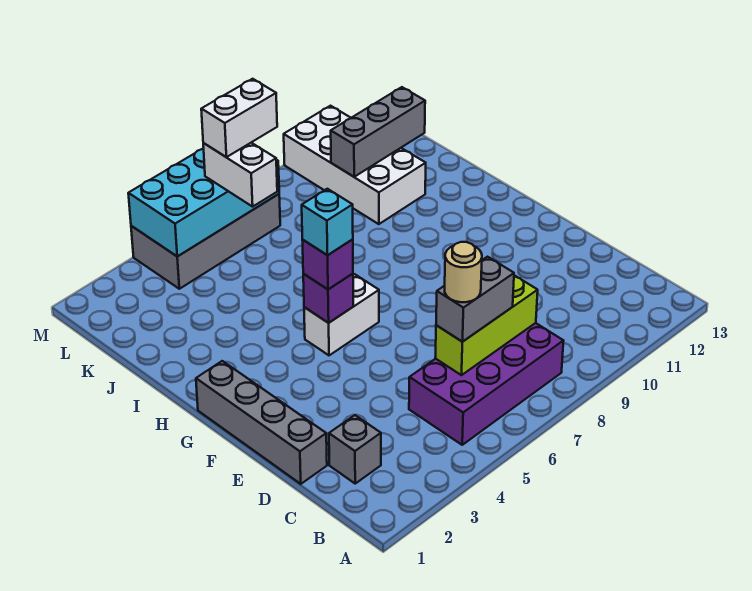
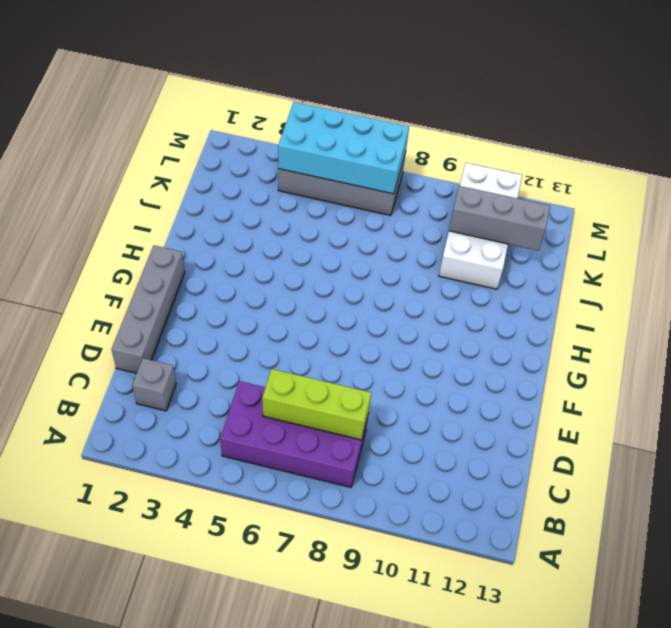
none -> white 1x2 brick [304,274,379,355]
none -> purple 1x1 brick [303,274,353,323]
none -> grey 1x2 brick [436,257,514,342]

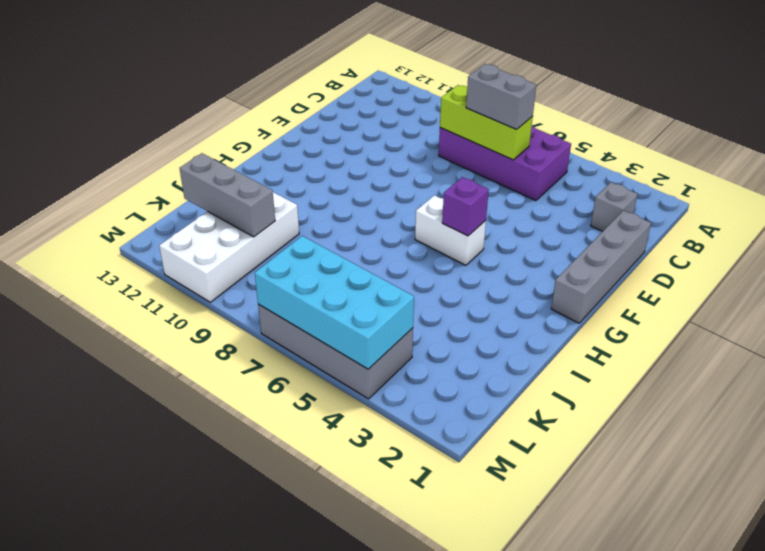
none -> purple 1x1 brick [302,239,353,289]
none -> white 1x2 brick [203,143,277,207]
none -> tan 1x1 round brick [445,242,482,302]

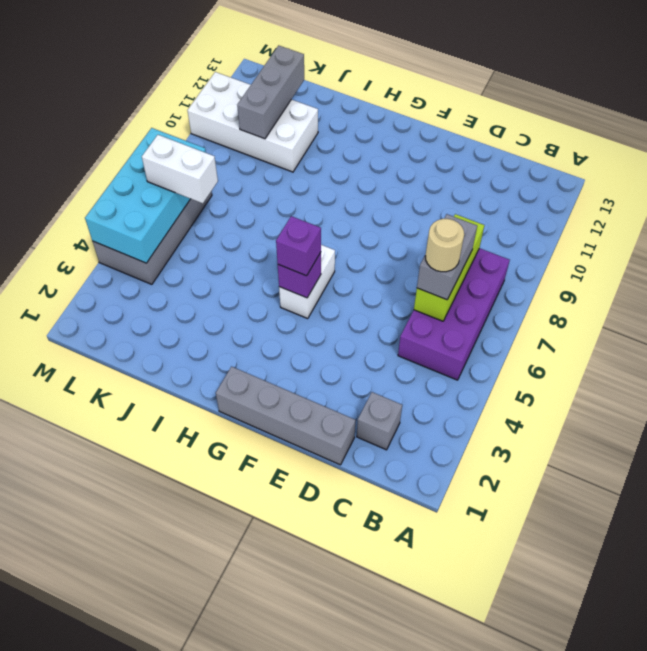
none -> cyan 1x1 brick [302,189,353,255]
none -> white 1x2 brick [201,79,277,157]

